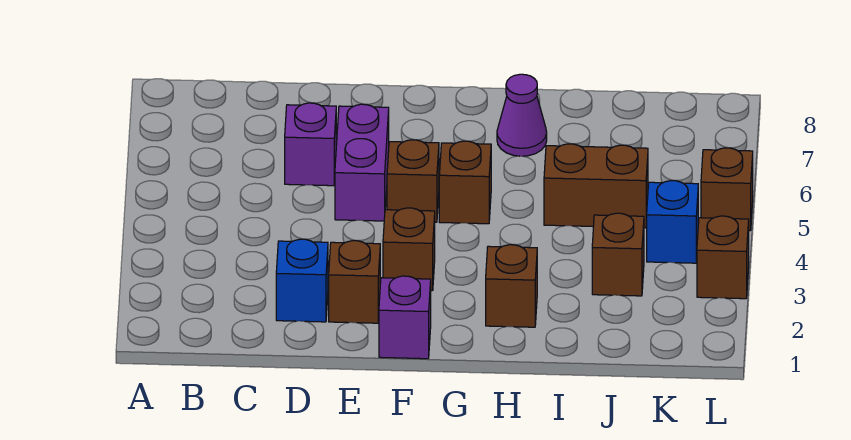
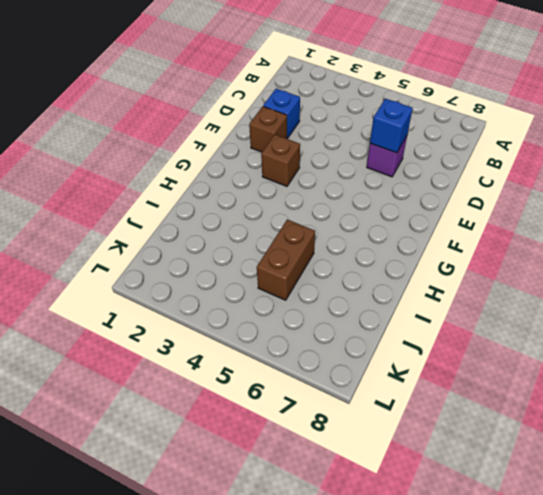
blue 1x1 brick [370,99,413,153] -> blue 1x1 brick moved to [646,181,698,263]
none -> purple 1x2 brick [335,104,389,221]
none -> purple 1x1 brick [379,276,431,359]
none -> brown 1x1 brick [387,140,439,222]

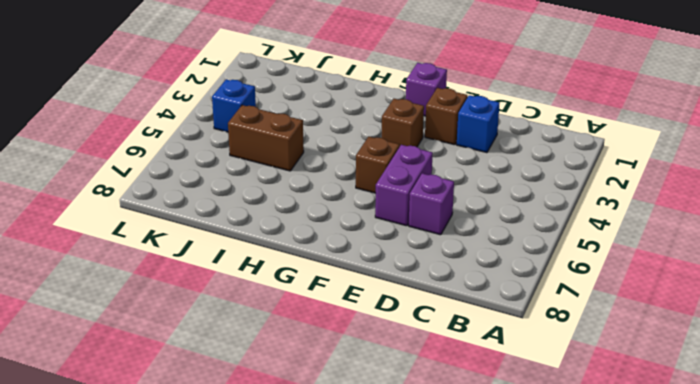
none -> brown 1x1 brick [439,141,491,224]
none -> brown 1x1 brick [486,245,537,327]
none -> purple 1x1 cone [497,74,547,156]

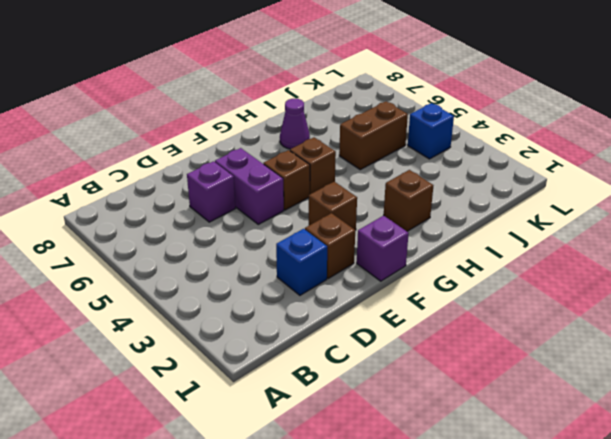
none -> brown 1x1 brick [592,213,644,296]
none -> brown 1x1 brick [697,216,749,299]
none -> brown 1x1 brick [701,148,753,231]

